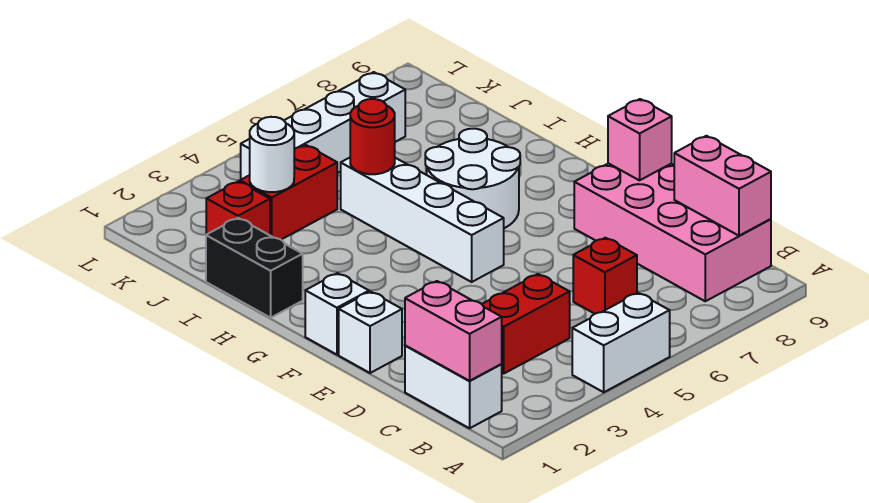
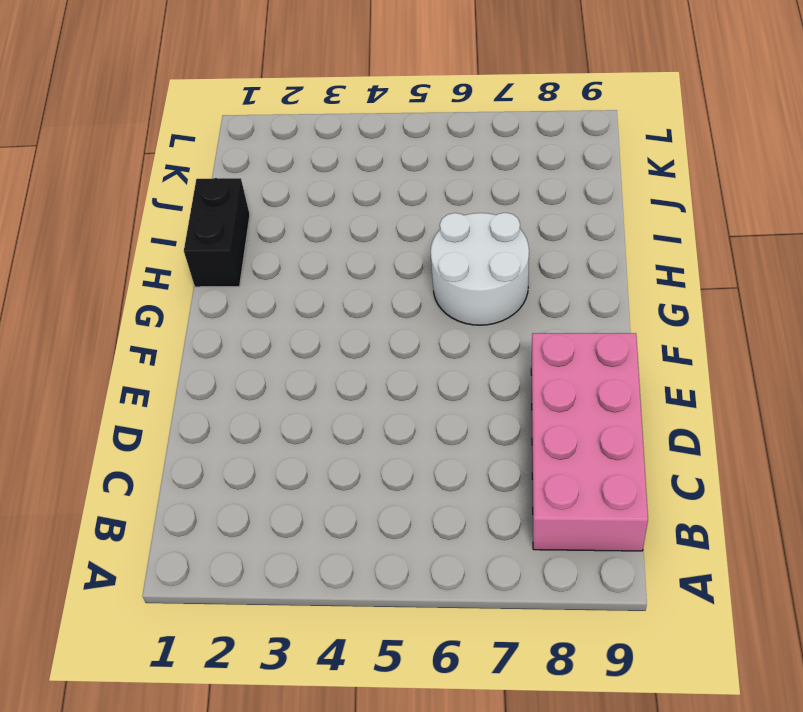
none -> white 1x2 brick [572,293,670,392]
none -> white 1x2 brick [405,345,502,428]
none -> red 1x2 brick [482,274,570,373]

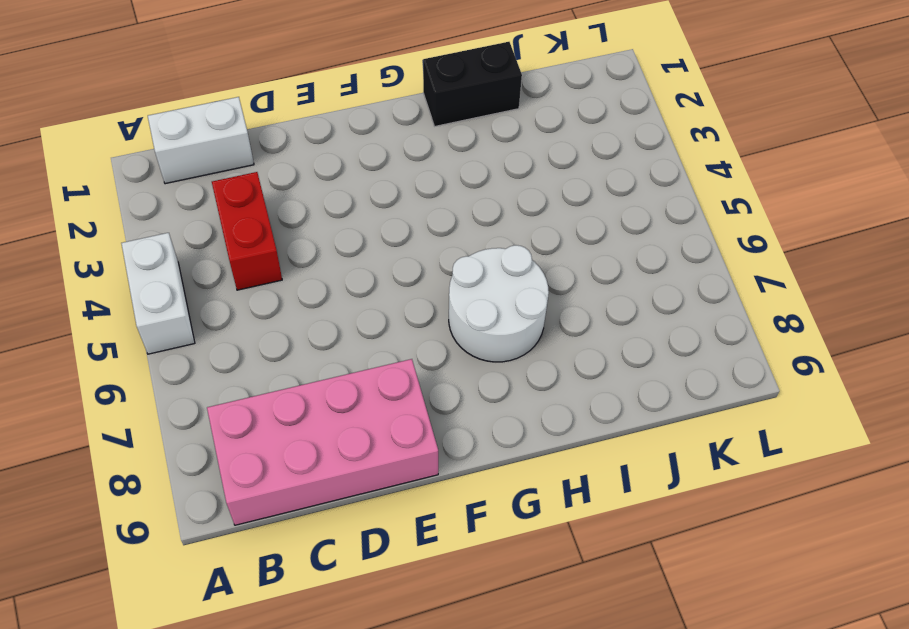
none -> red 1x1 brick [573,238,637,314]
none -> white 1x1 brick [339,292,402,373]
none -> white 1x1 brick [305,273,369,355]

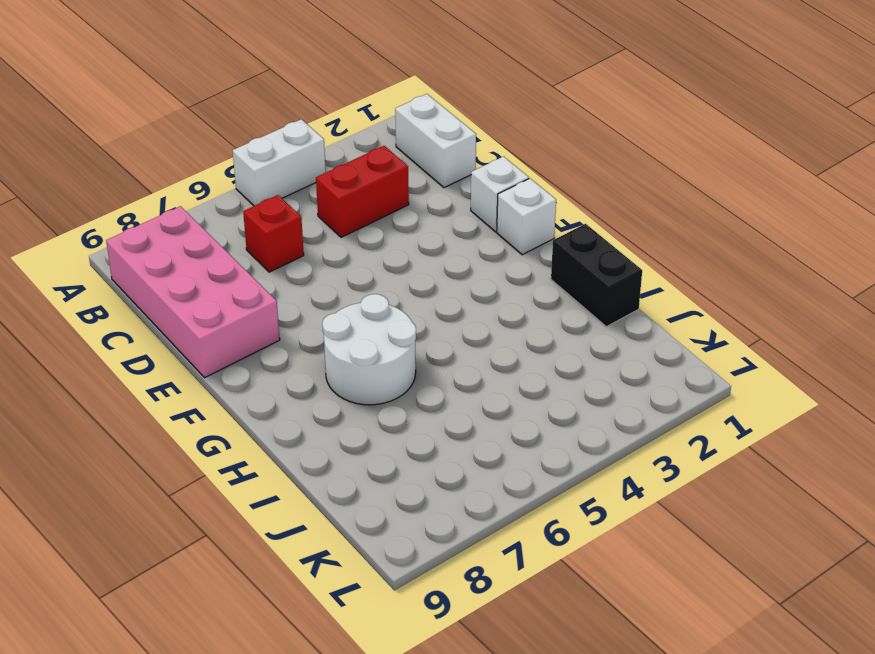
none -> white 1x4 brick [341,158,504,282]
none -> red 1x1 brick [206,181,270,235]
none -> red 1x2 brick [240,145,337,240]

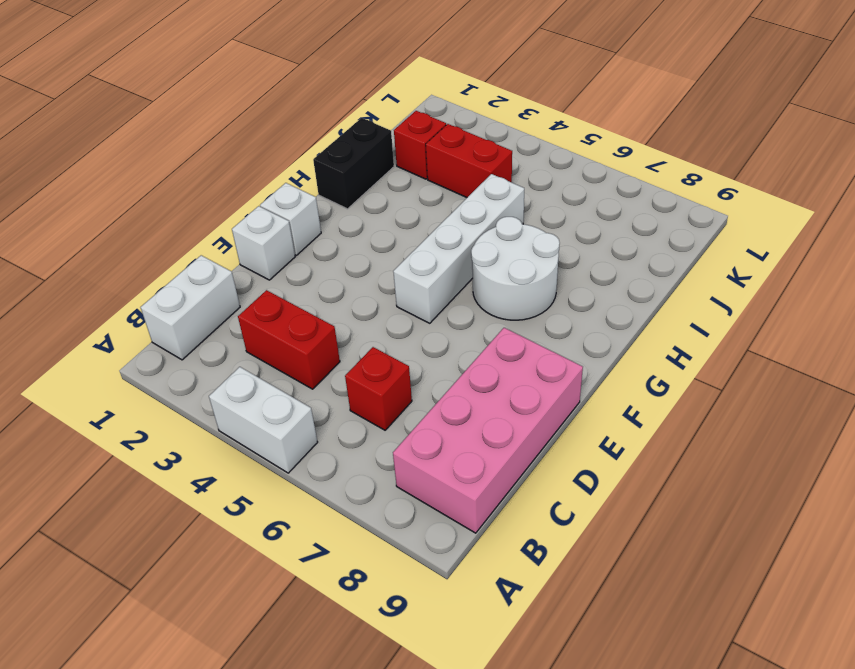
none -> white 1x4 brick [241,72,405,180]
none -> pink 1x2 brick [405,281,502,381]
none -> pink 1x2 brick [674,136,771,236]

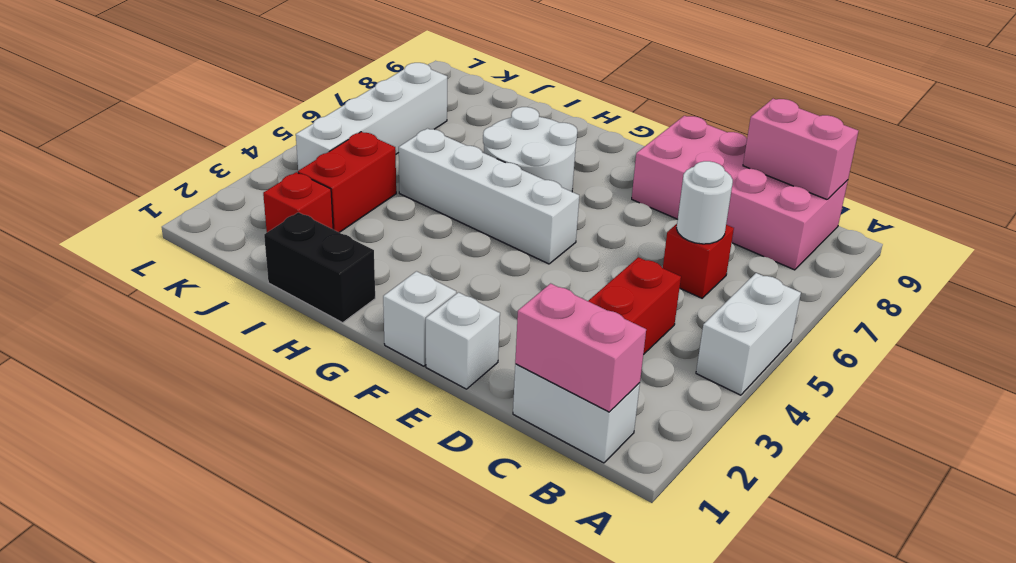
white 1x1 round brick [677,161,733,244] -> white 1x1 round brick moved to [250,117,294,192]
none -> pink 1x1 brick [608,99,672,180]
none -> red 1x1 round brick [350,99,395,174]

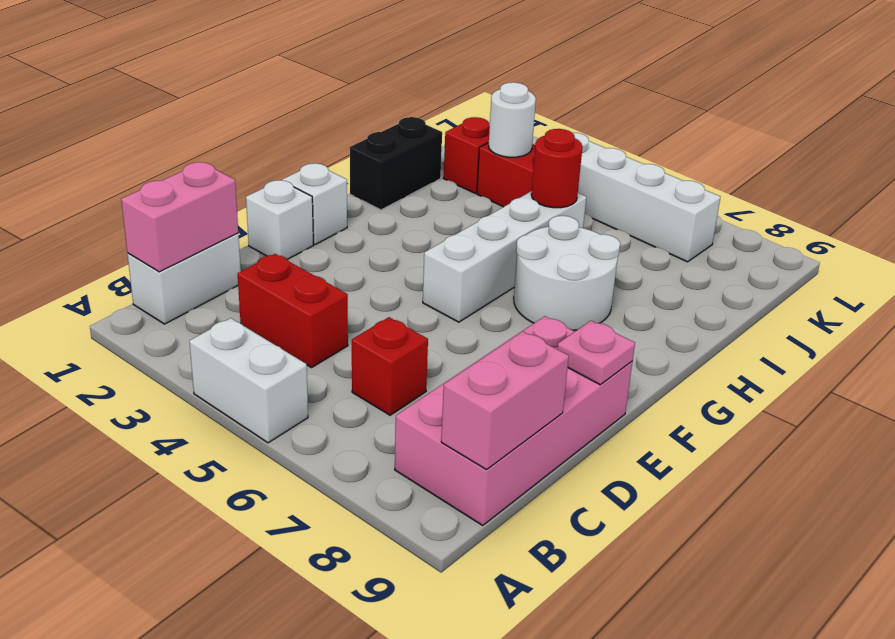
pink 1x1 plate [557,321,635,385] -> pink 1x1 brick [608,99,672,180]

